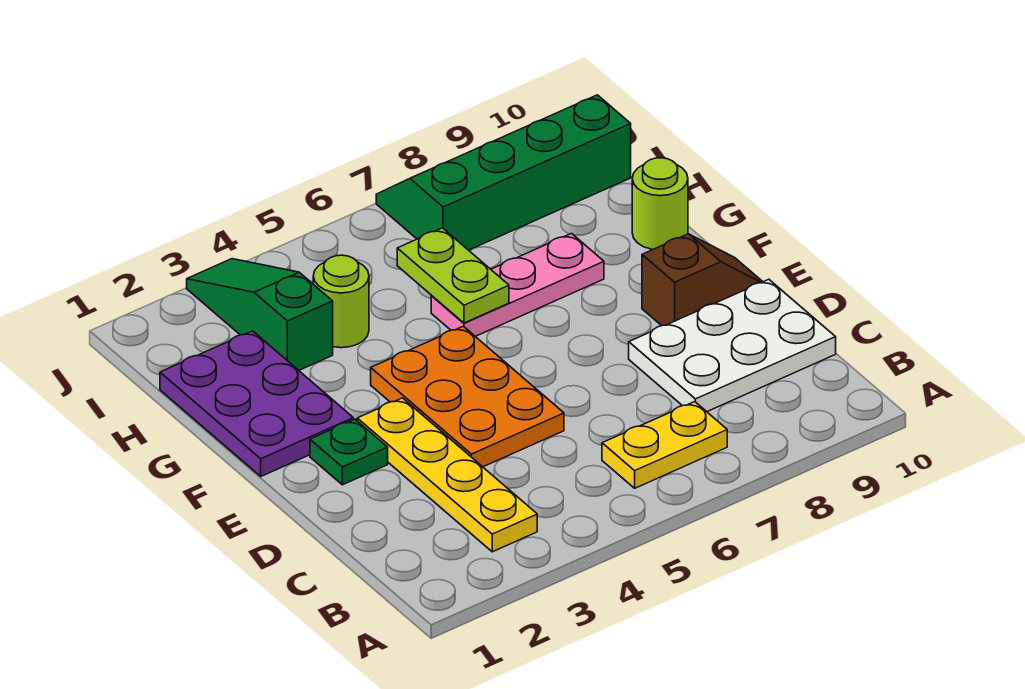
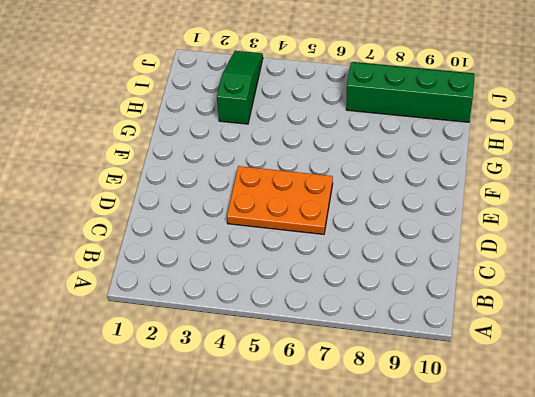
orange 2x3 plate [227,166,333,234] -> orange 2x3 plate turned to [371,326,564,467]
none -> yellow 1x4 plate [357,398,537,552]
none -> yellow 1x2 plate [602,402,727,488]
none -> white 2x3 plate [629,279,836,412]

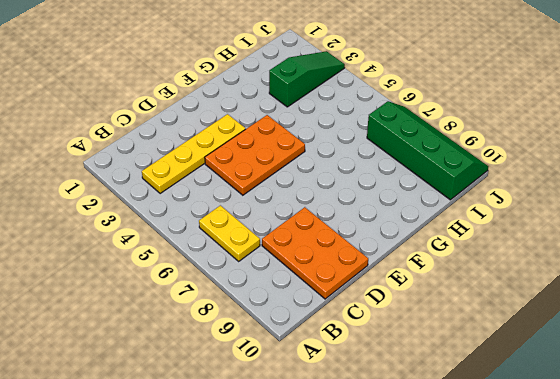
orange 2x3 plate [262,207,368,299] -> white 2x3 plate [629,279,836,412]
none -> green 1x1 plate [310,419,388,485]
none -> brown 1x2 slope [642,234,763,326]
none -> purple 2x3 plate [160,331,353,476]

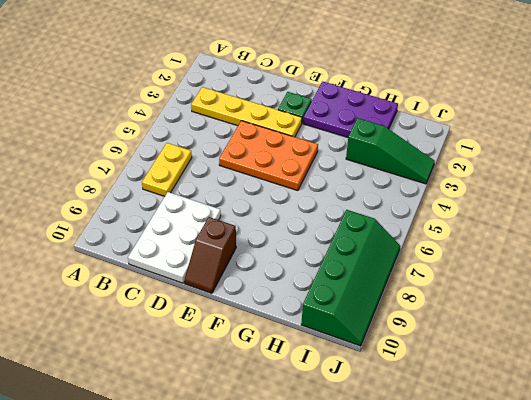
none -> pink 1x3 plate [431,234,604,336]
none -> lime 1x1 round brick [632,158,688,249]
none -> lime 1x1 round brick [313,255,369,348]

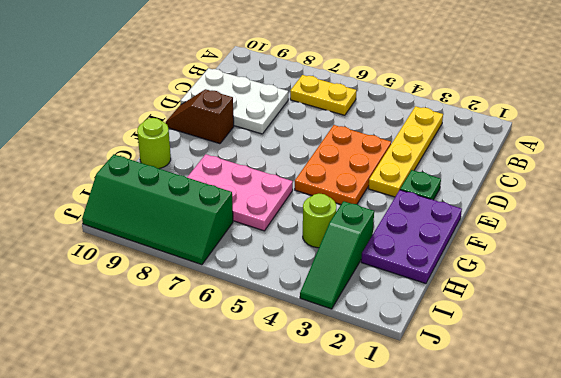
pink 2x3 plate [187,154,293,231] -> pink 1x3 plate [431,234,604,336]
none -> lime 1x2 plate [397,228,509,323]

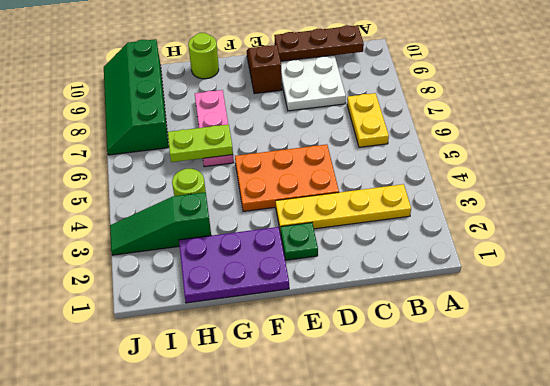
brown 1x3 plate [274,25,364,61] -> none

